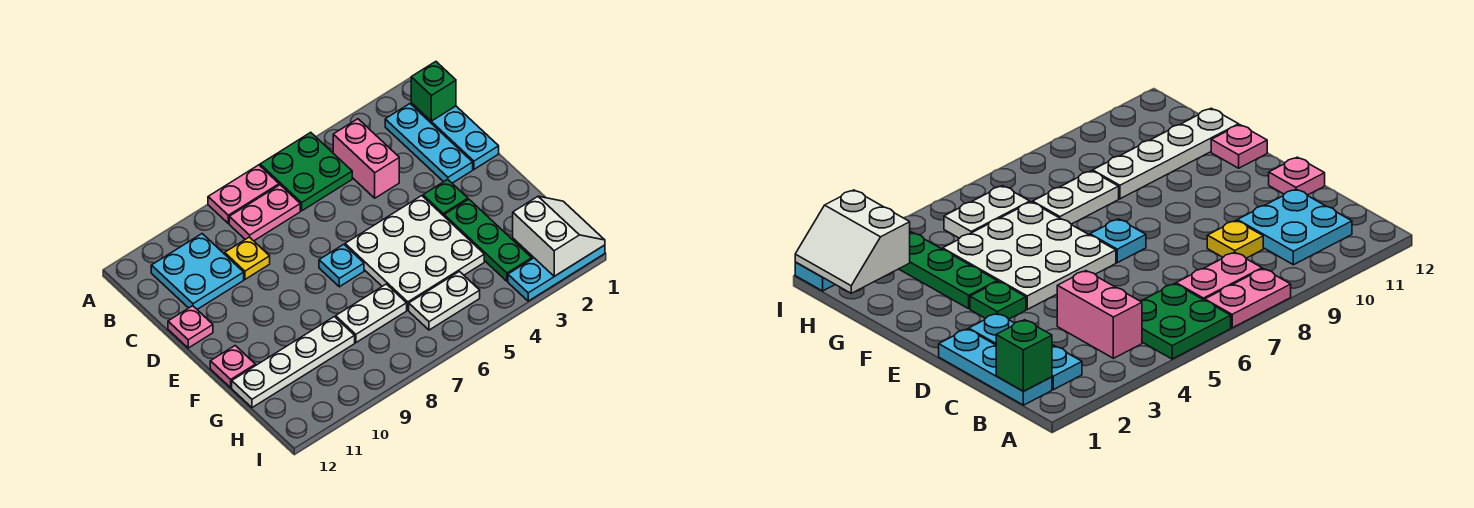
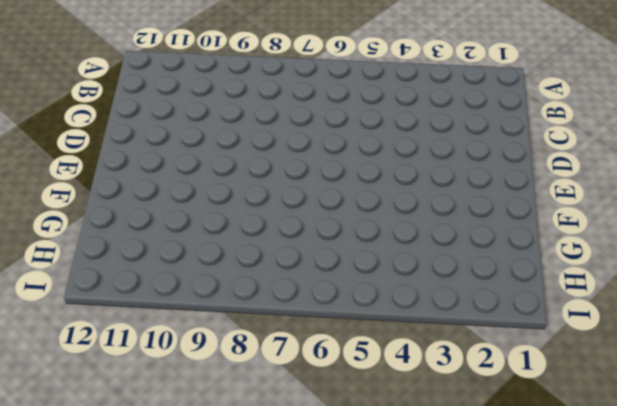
none -> green 2x2 plate [260,132,352,211]
none -> pink 1x2 plate [208,165,279,224]
none -> cyan 1x3 plate [411,103,499,169]

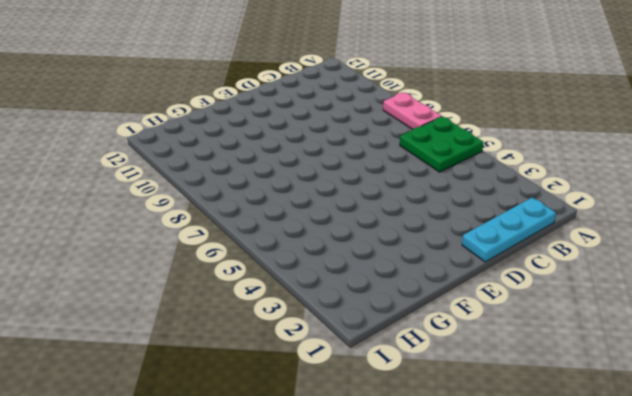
none -> cyan 1x3 plate [385,104,473,183]
none -> pink 1x2 brick [333,119,399,198]
none -> pink 1x2 plate [229,185,300,241]

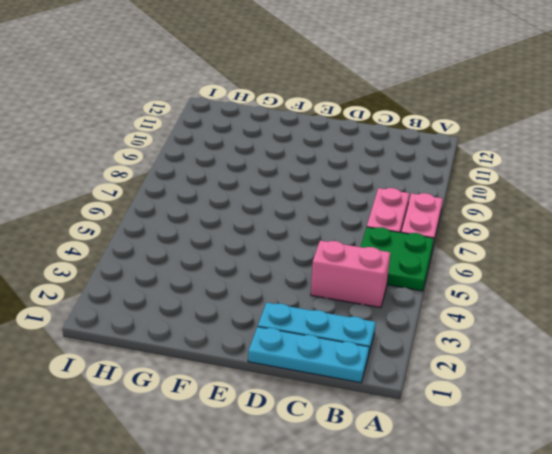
none -> cyan 2x2 plate [151,234,244,309]
none -> yellow 1x1 plate [225,237,270,279]
none -> pink 1x1 plate [168,306,213,348]

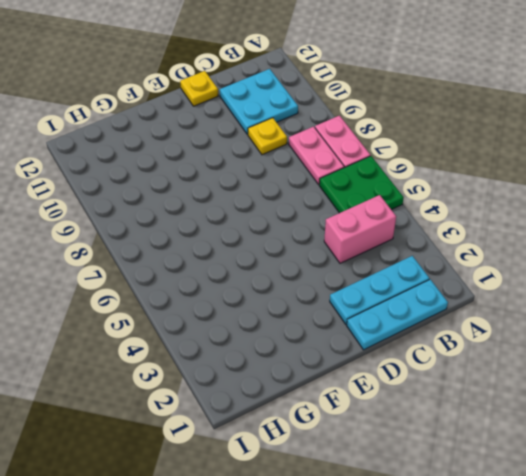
yellow 1x1 plate [180,71,218,106] -> pink 1x1 plate [168,306,213,348]
none -> green 1x1 plate [423,179,468,216]
none -> white 3x3 plate [345,196,484,310]
none -> cyan 1x1 plate [319,244,364,287]

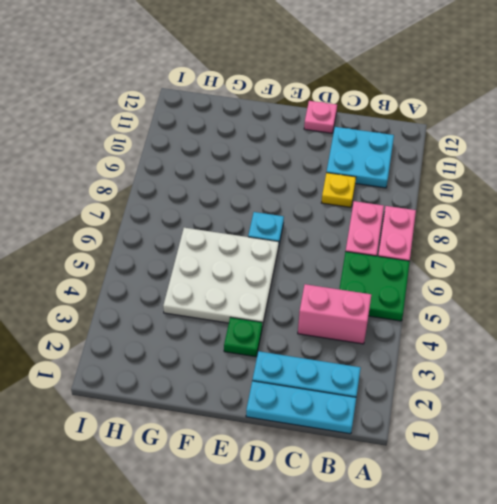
none -> green 1x3 plate [444,199,532,281]
none -> pink 1x1 plate [210,346,255,388]
none -> white 1x2 plate [336,284,407,343]

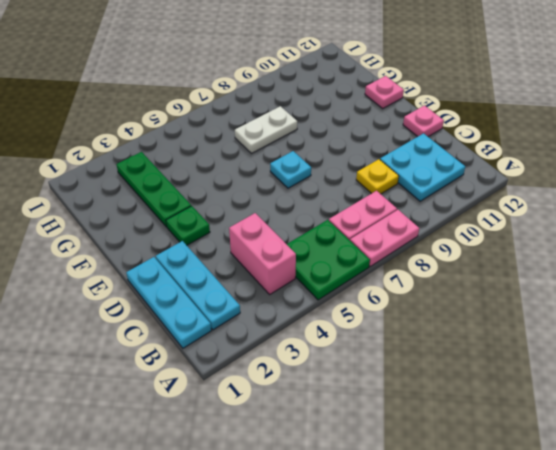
none -> white 3x3 plate [345,196,484,310]
none -> white 1x4 plate [232,317,355,408]
none -> white 1x2 plate [409,272,480,330]

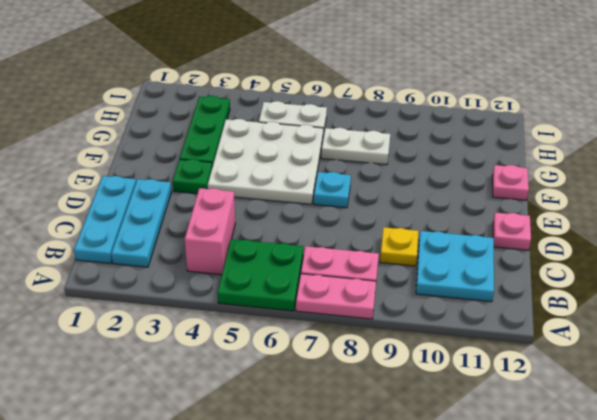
none -> white 1x4 plate [232,317,355,408]
none -> cyan 1x3 plate [508,245,605,301]
none -> green 1x1 brick [411,62,456,121]

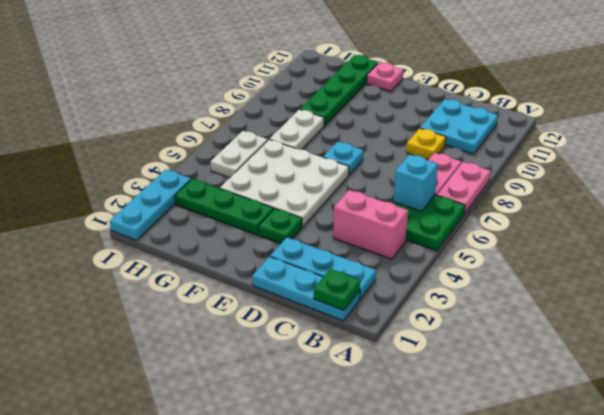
green 1x1 plate [314,269,360,311] -> green 1x1 brick [411,62,456,121]
cyan 1x1 brick [394,154,438,211] -> none
green 1x4 plate [300,55,378,126] -> white 1x4 plate [232,317,355,408]
none -> pink 1x1 plate [168,306,213,348]
none -> white 2x2 slope [513,196,605,276]

